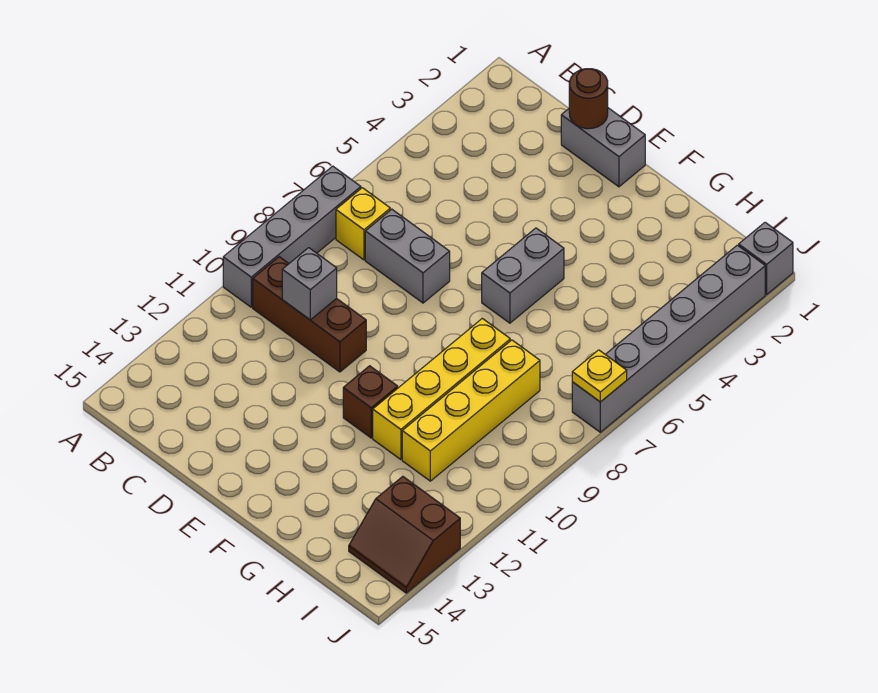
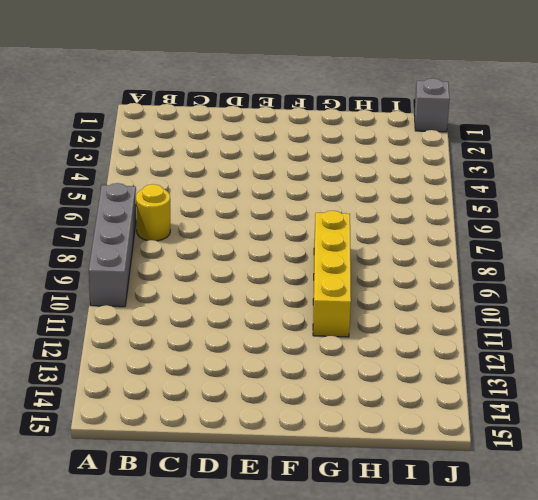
yellow 1x1 round brick [136,184,170,241] -> yellow 1x1 brick [336,188,390,260]
none -> brown 1x3 brick [253,257,366,372]
none -> grey 1x2 brick [365,209,450,303]
none -> grey 1x2 brick [561,108,645,187]

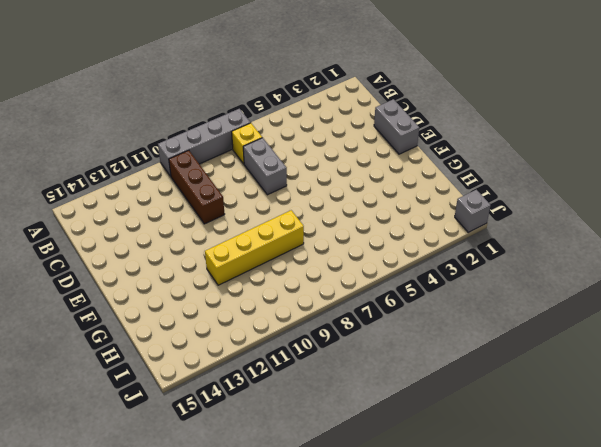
none -> grey 1x2 brick [482,228,564,323]
none -> brown 1x1 brick [343,366,398,438]
none -> yellow 1x4 brick [402,340,540,481]

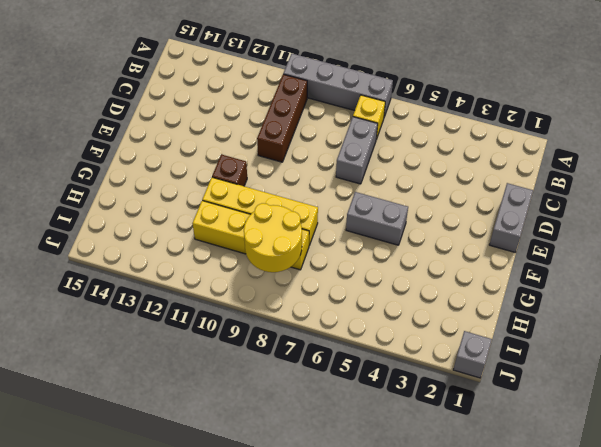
yellow 2x2 round brick [244,203,302,272] -> none
none -> brown 2x2 slope [349,476,460,593]
none -> grey 1x6 brick [572,245,765,432]
none -> grey 1x1 brick [282,248,337,320]

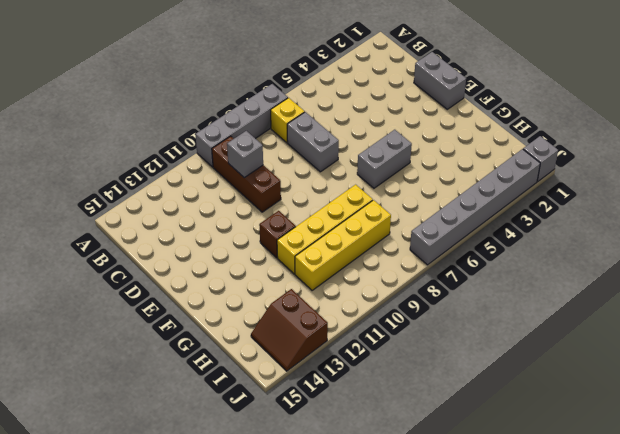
none -> brown 1x1 round brick [569,69,608,129]
none -> yellow 1x1 plate [572,350,627,402]

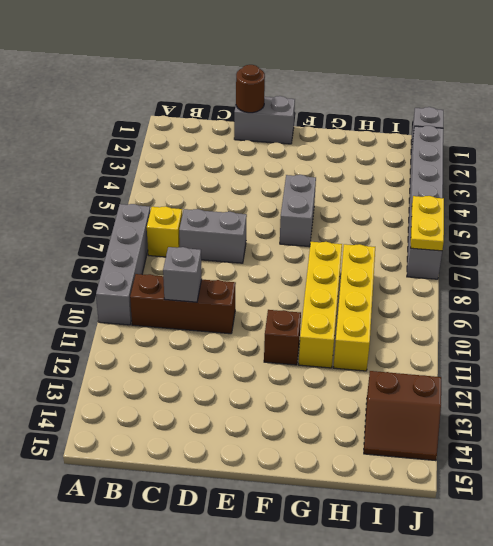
yellow 1x2 plate [410,196,444,251] -> yellow 1x1 plate [572,350,627,402]

